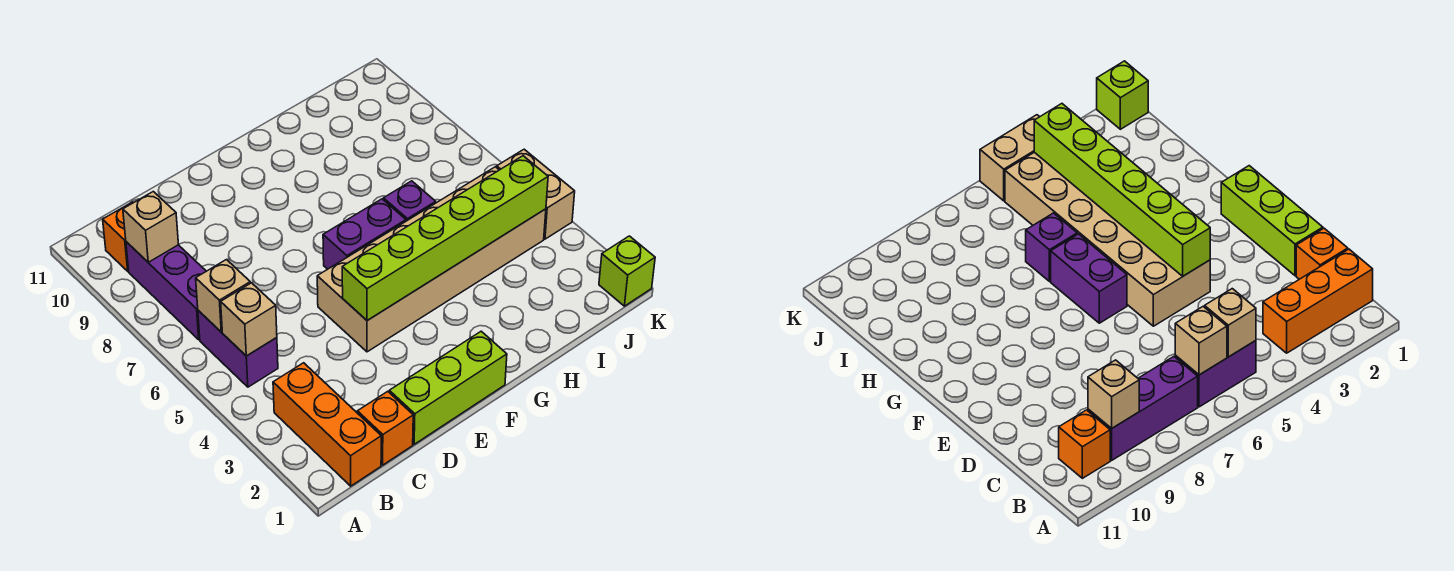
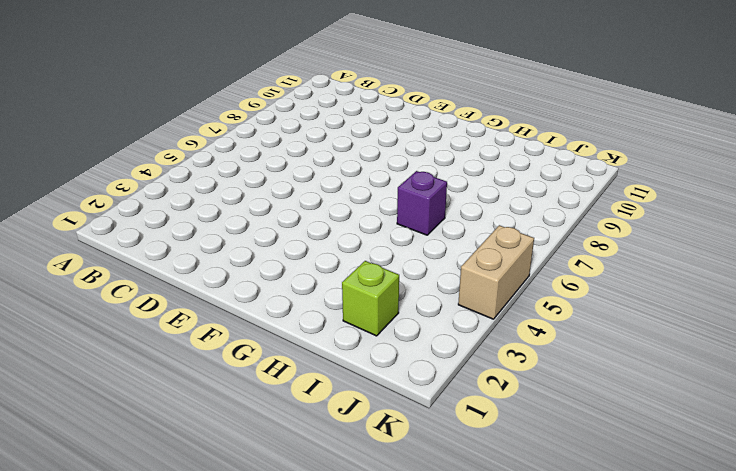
lime 1x1 brick [342,261,399,336] -> lime 1x1 brick moved to [599,236,655,306]
none -> orange 1x3 brick [273,363,381,486]
none -> purple 1x2 brick [198,310,278,387]
none -> purple 1x3 brick [126,242,206,340]

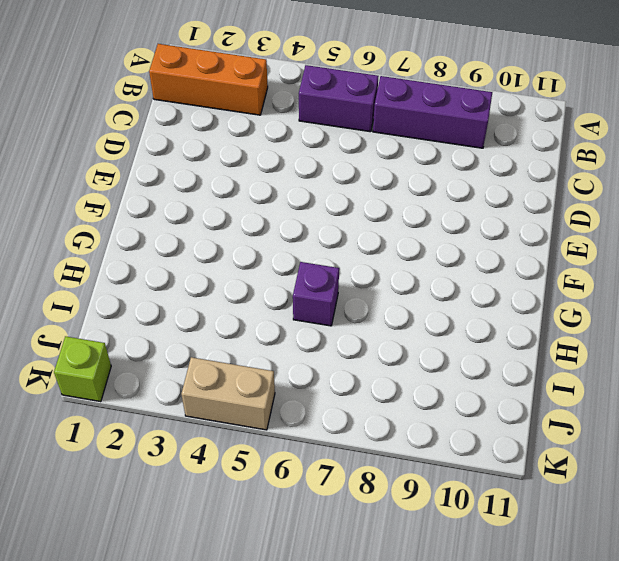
none -> orange 1x1 brick [103,202,133,271]
none -> orange 1x1 brick [357,391,413,465]
none -> lime 1x3 brick [389,331,507,444]

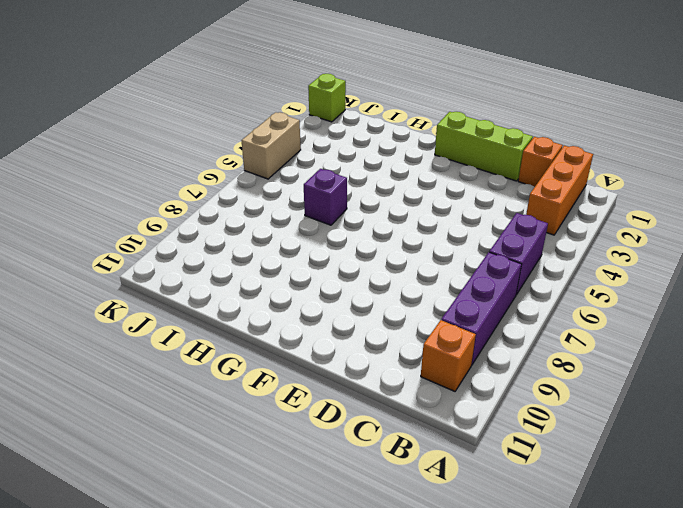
none -> tan 2x6 brick [317,167,546,352]
none -> purple 1x2 brick [323,199,406,269]
none -> tan 1x1 brick [221,283,277,356]

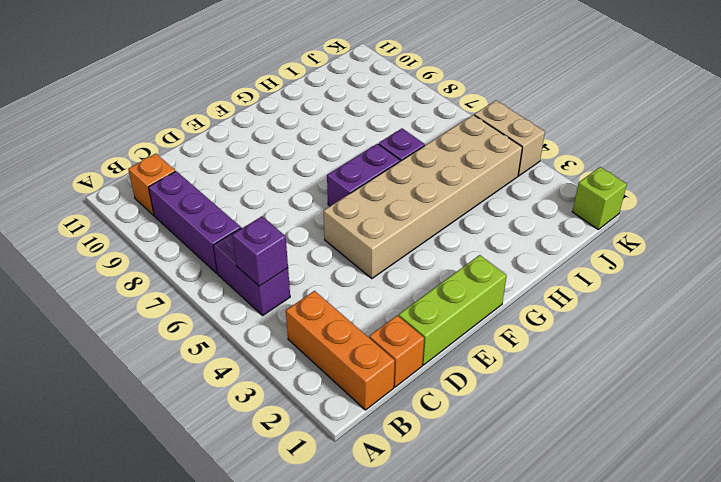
purple 1x1 brick [232,216,288,286] -> tan 1x1 brick [221,283,277,356]
none -> tan 1x1 brick [196,260,250,332]
none -> tan 1x1 brick [123,192,179,262]
none -> lime 1x6 brick [342,156,548,321]

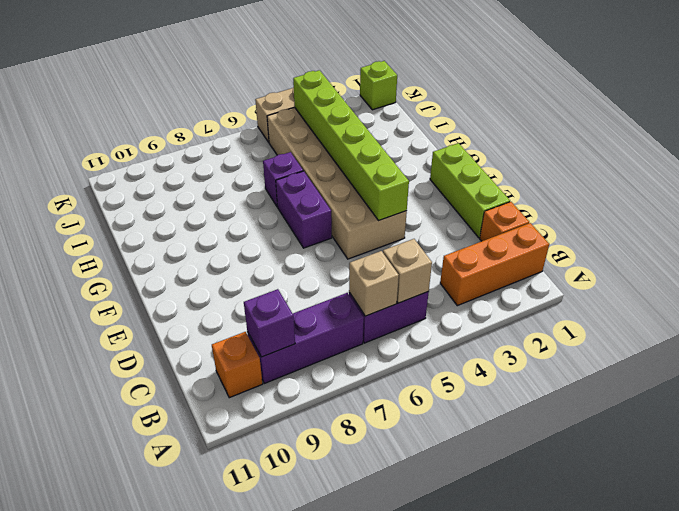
purple 1x1 brick [244,289,295,357] -> tan 1x1 brick [123,192,179,262]

